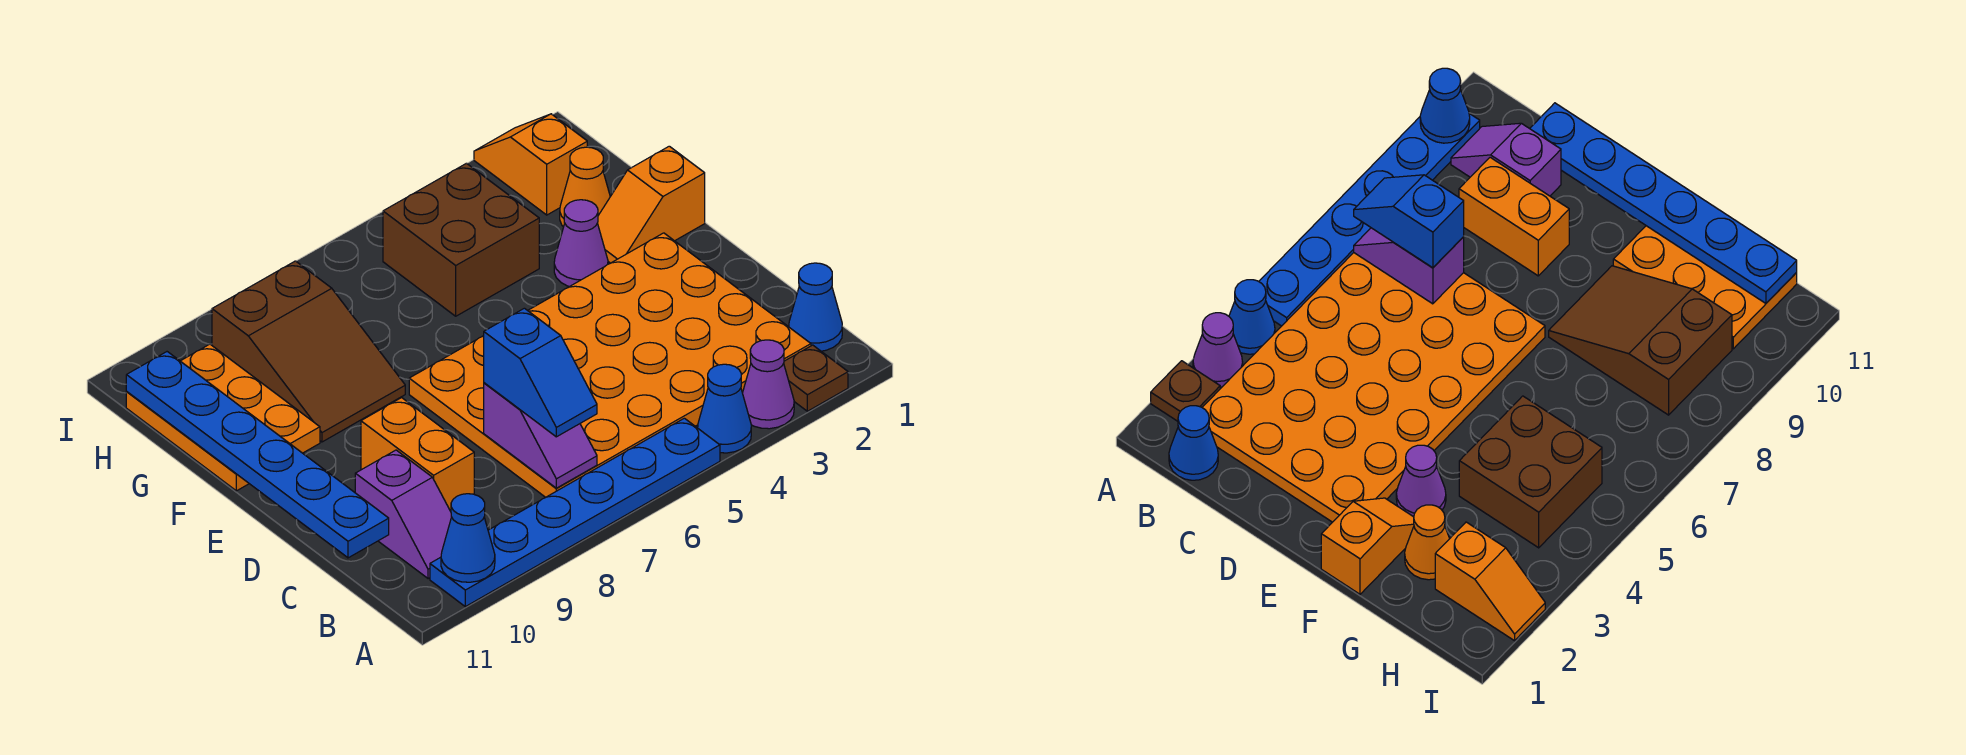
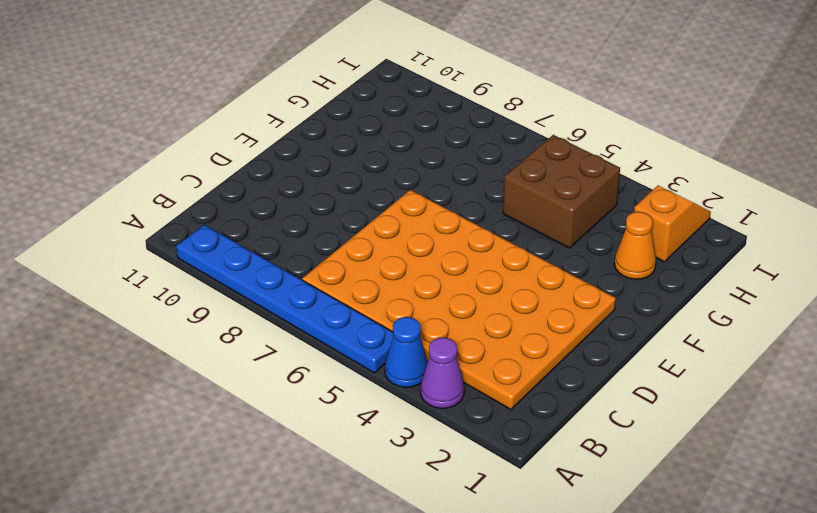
none -> brown 1x1 plate [784,345,848,411]
none -> blue 1x1 cone [789,263,842,351]
none -> purple 1x2 slope [355,450,451,579]

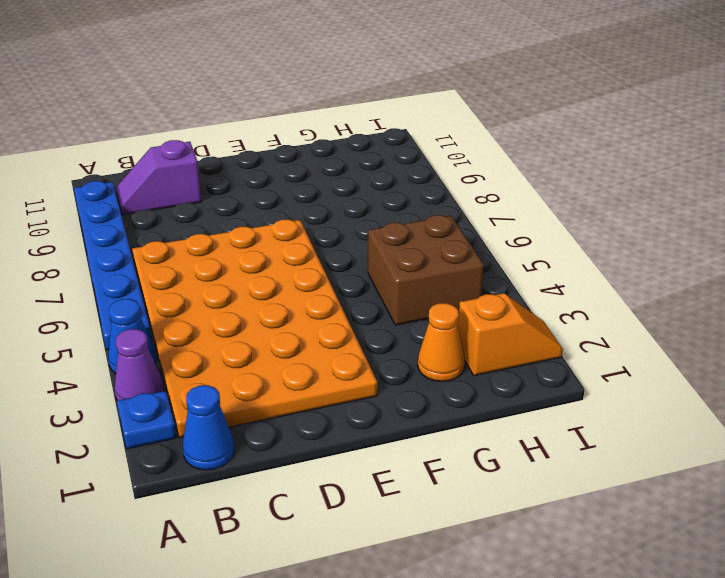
blue 1x1 plate [117,391,176,449] -> brown 1x1 plate [784,345,848,411]
none -> orange 1x2 brick [361,398,474,511]
none -> orange 1x2 slope [598,146,705,263]
none -> purple 1x1 cone [554,200,608,287]

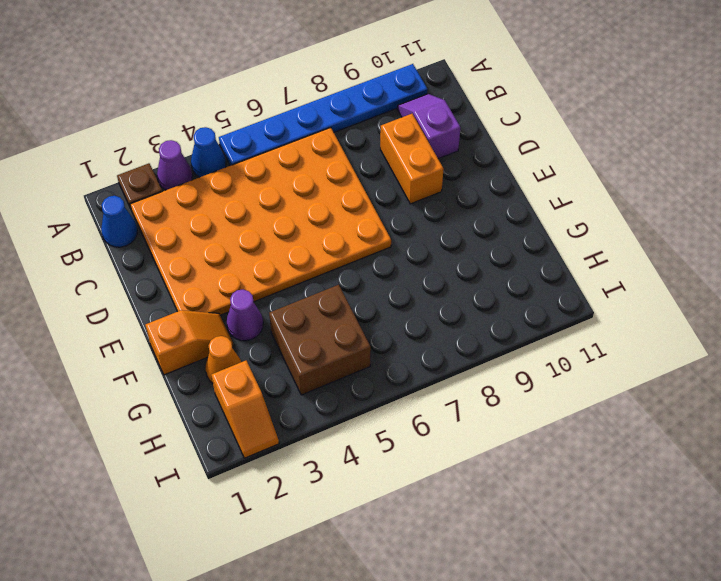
none -> brown 2x3 slope [212,261,405,442]
none -> orange 2x3 plate [126,344,320,491]
none -> blue 1x1 cone [441,494,495,582]

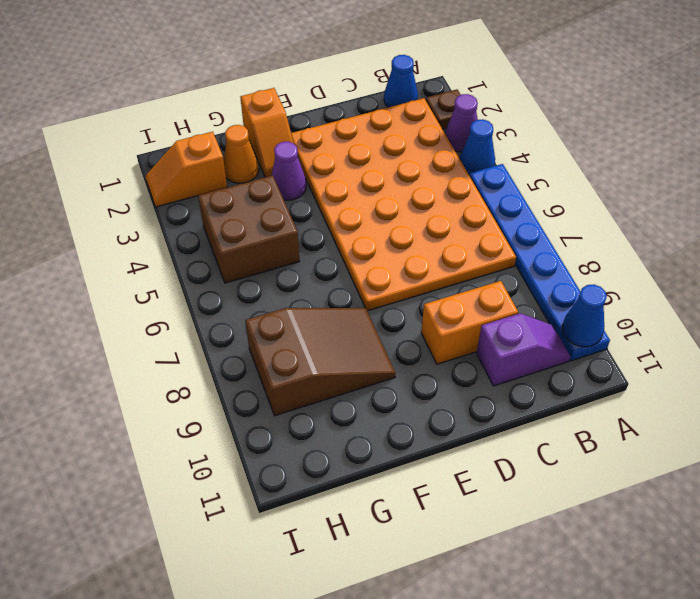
none -> orange 2x3 plate [126,344,320,491]
none -> purple 1x2 slope [484,383,597,488]
none -> blue 1x6 plate [126,352,389,558]

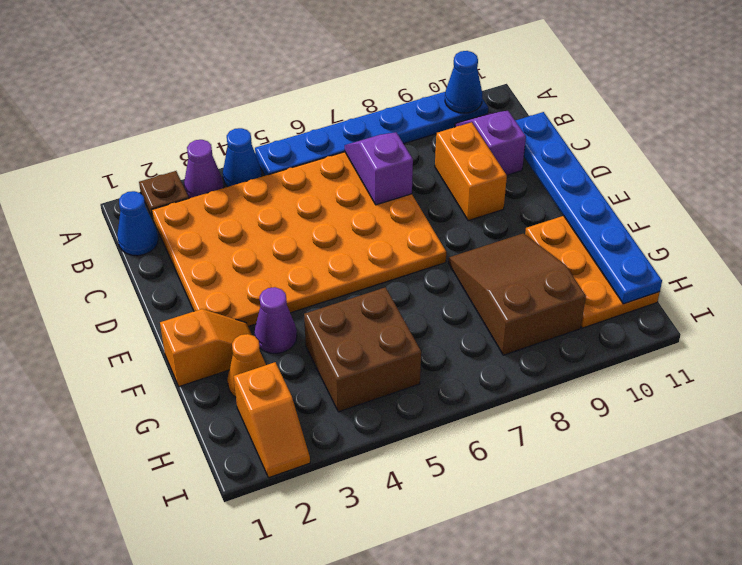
none -> blue 1x2 slope [484,308,597,437]

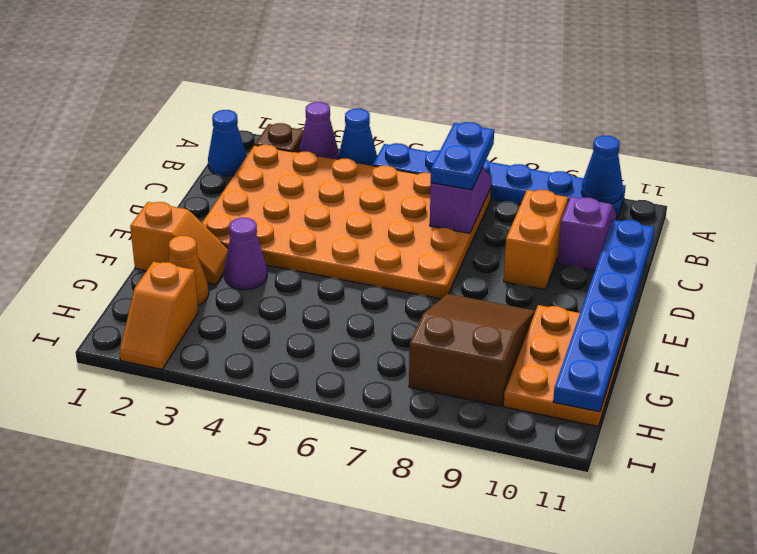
blue 1x2 plate [431,122,494,190] -> blue 1x2 slope [484,308,597,437]
none -> brown 2x2 brick [383,163,539,316]

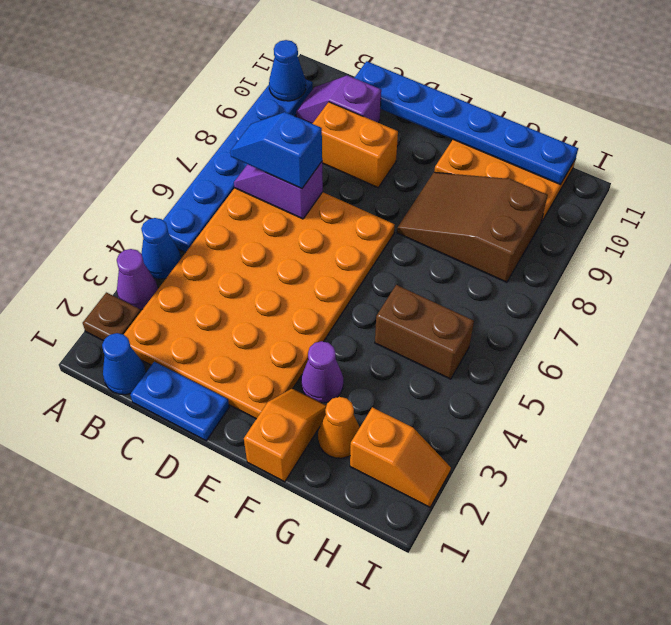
blue 1x2 plate [130,362,229,441] -> none
brown 1x2 brick [375,285,474,379] -> brown 2x2 brick [383,163,539,316]

